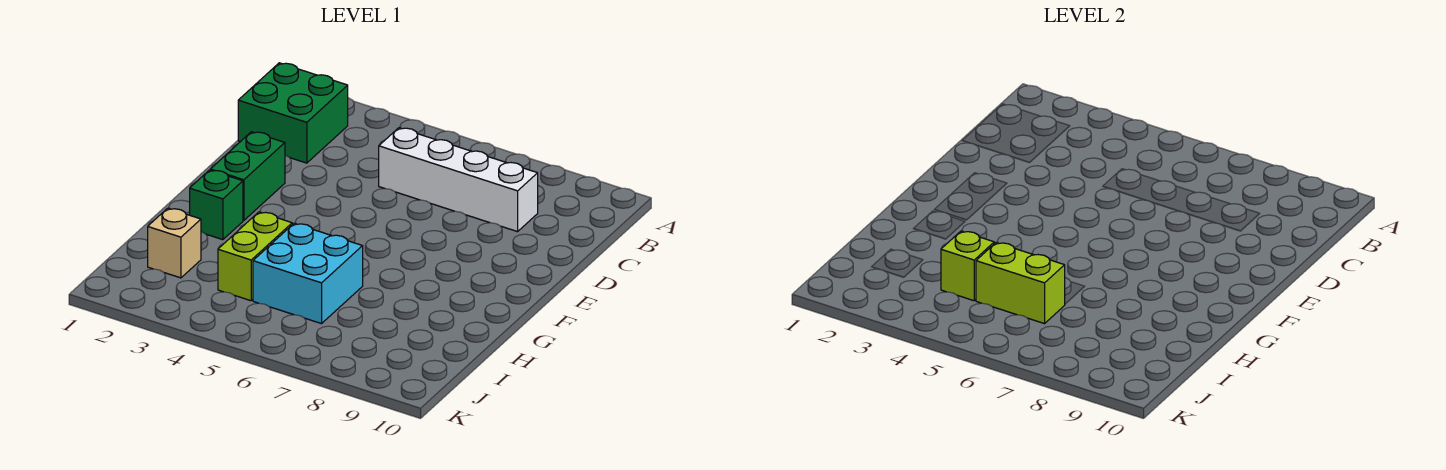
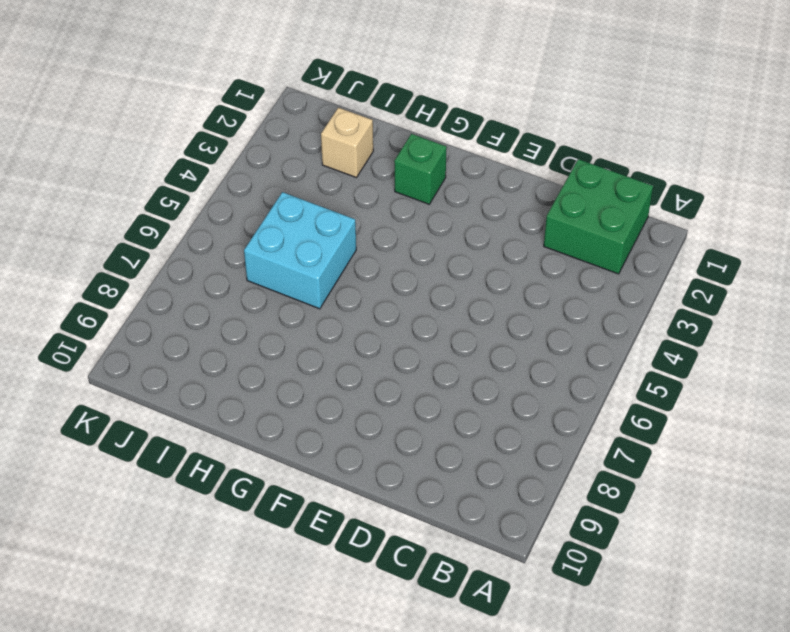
none -> white 1x4 brick [379,128,538,232]
none -> green 1x2 brick [210,132,285,220]

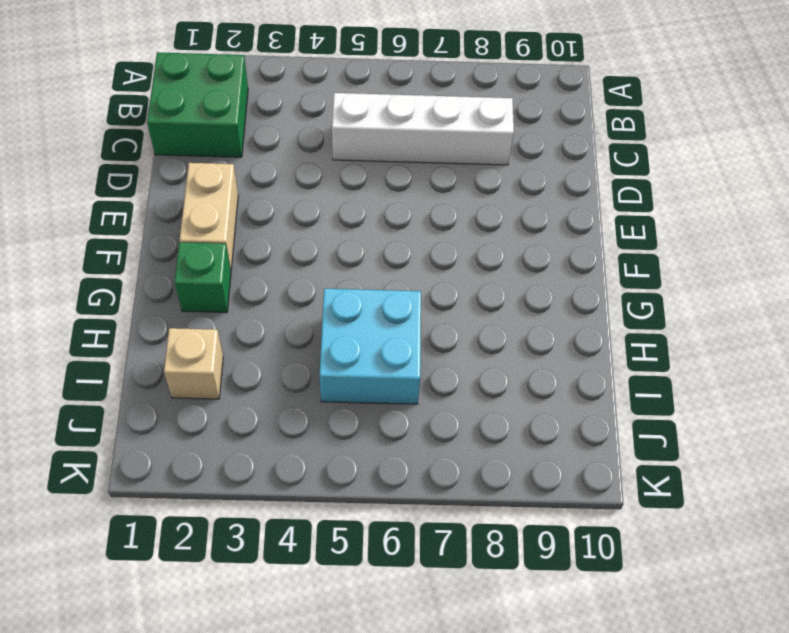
tan 1x2 brick [180,163,238,270] -> green 1x2 brick [210,132,285,220]
none -> lime 1x2 brick [218,212,292,301]
none -> lime 1x1 brick [941,231,994,301]

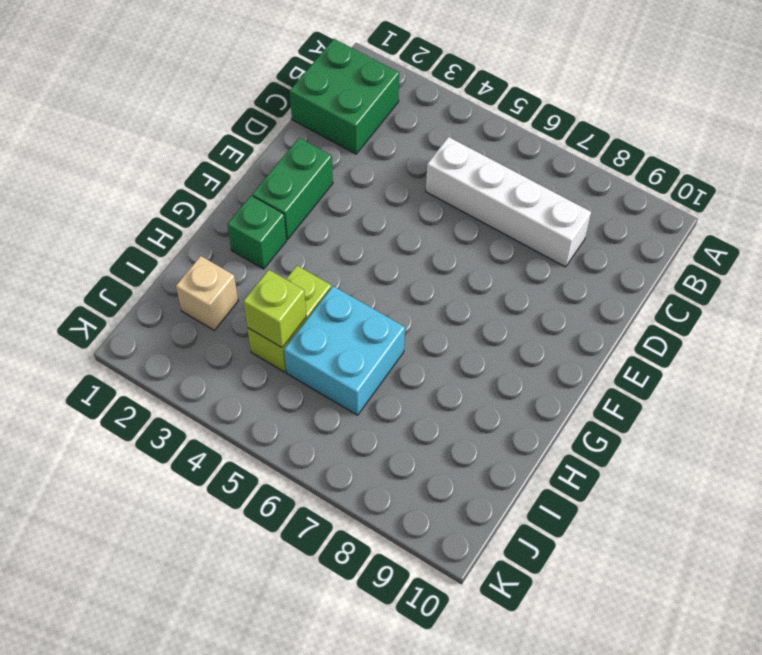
none -> lime 1x2 brick [976,243,1065,324]

